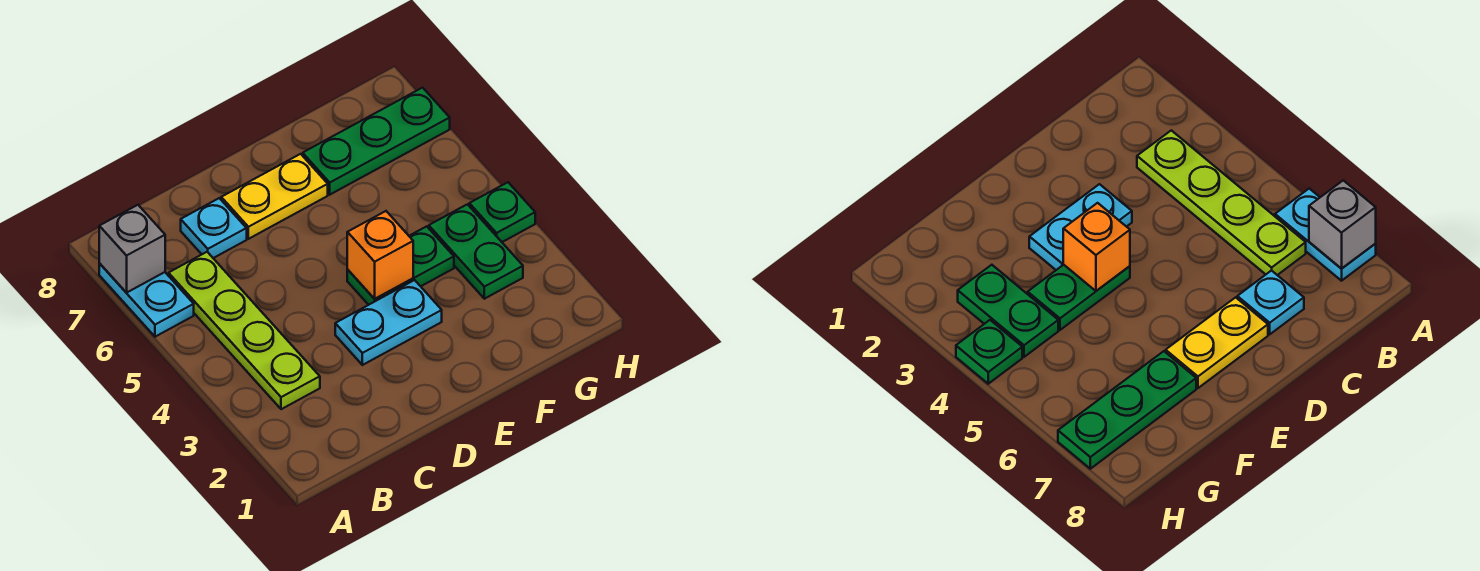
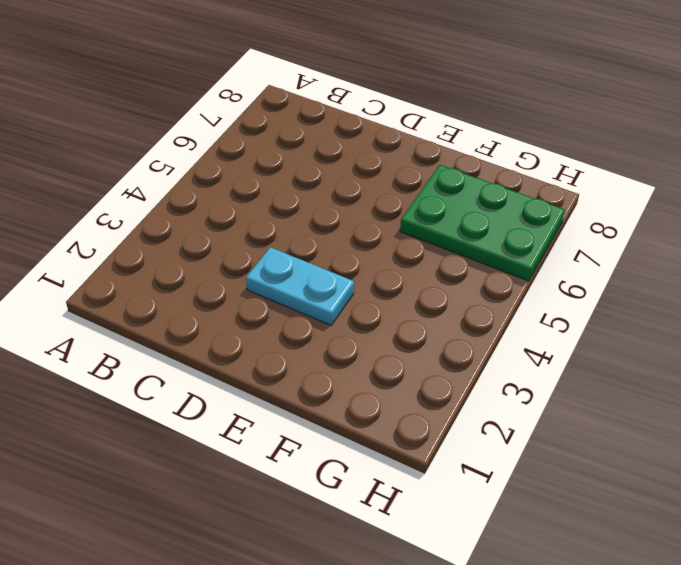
green 2x3 plate [400,165,565,281] -> green 1x3 plate [303,88,450,195]
none -> cyan 1x2 plate [99,264,194,337]
none -> lime 1x4 plate [169,252,320,409]

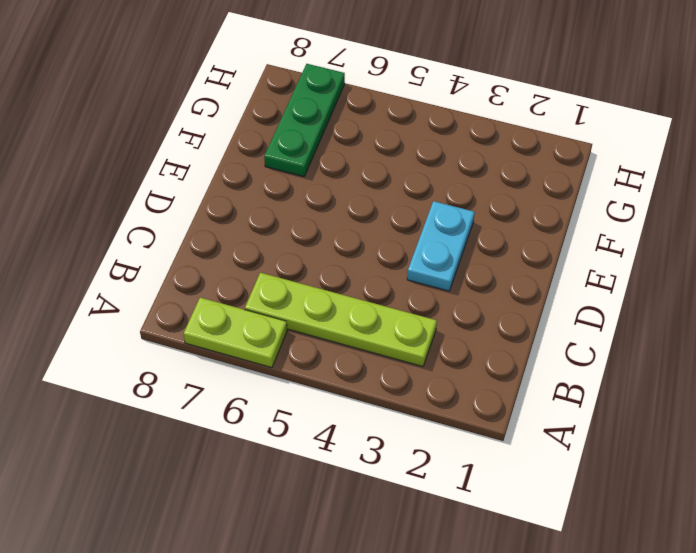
lime 1x2 plate [184,298,287,368] -> cyan 1x2 plate [99,264,194,337]
none -> cyan 1x1 plate [181,198,247,258]
none -> yellow 1x2 plate [221,154,328,239]

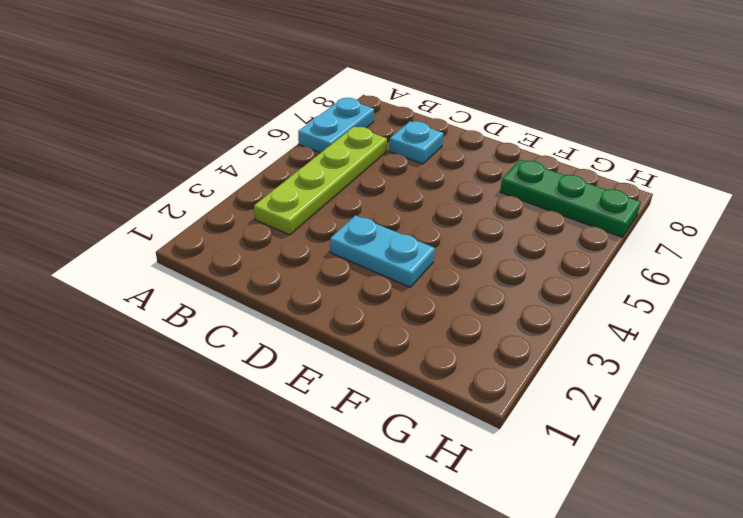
none -> yellow 1x2 plate [221,154,328,239]
none -> green 1x2 plate [347,226,454,305]

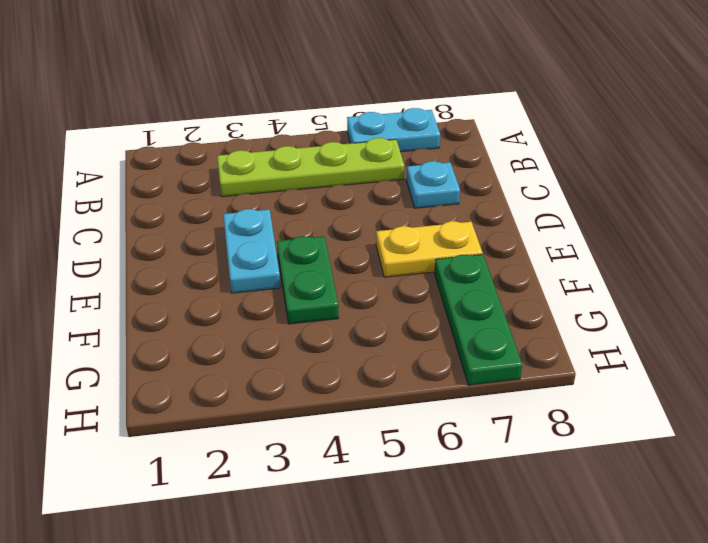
yellow 1x2 plate [376,221,482,277] -> yellow 1x2 plate turned to [221,154,328,239]
none -> green 1x2 plate [429,204,523,299]
none -> green 1x1 plate [469,182,535,242]

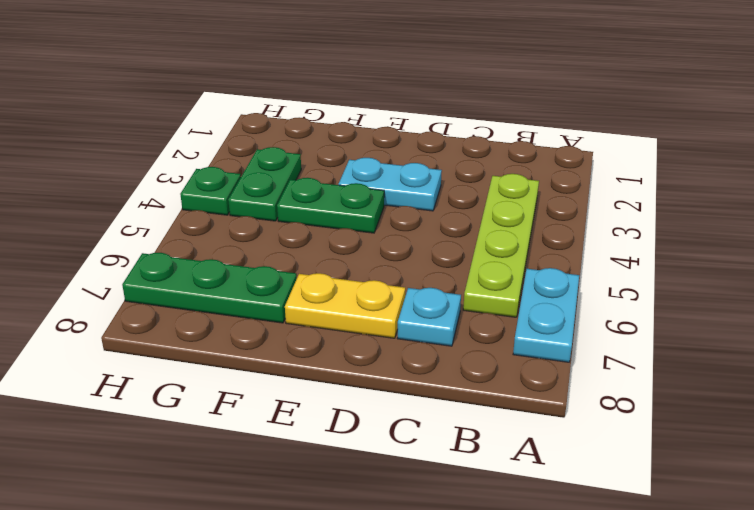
none -> grey 1x1 brick [99,205,165,293]
none -> orange 1x1 brick [347,211,413,299]

